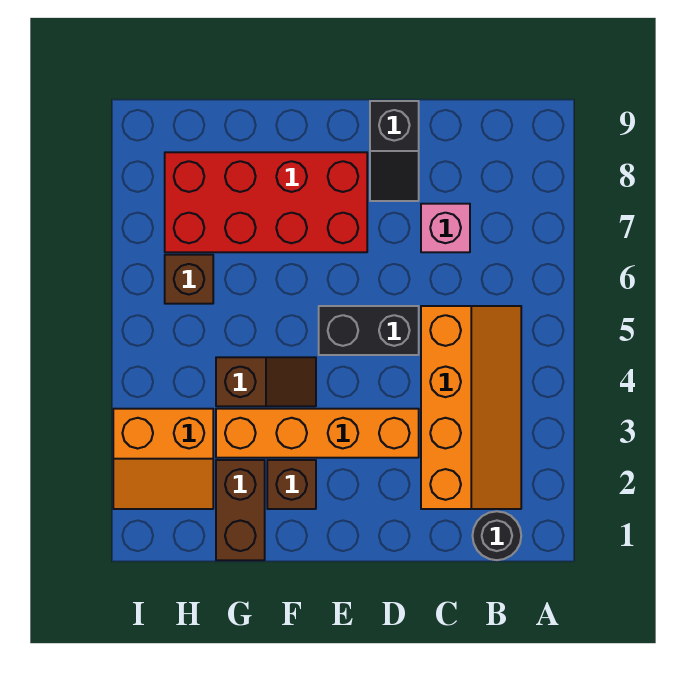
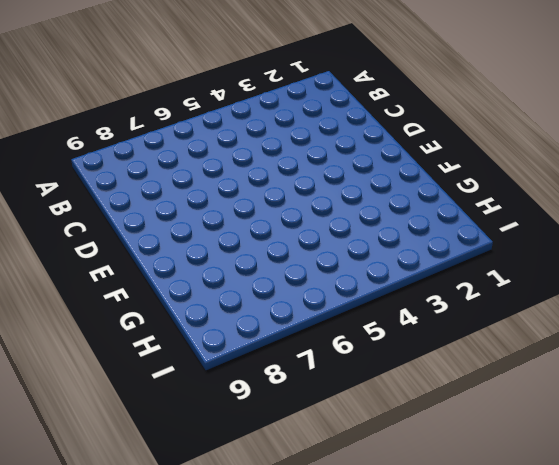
none -> black 1x1 round brick [473,511,521,560]
none -> orange 2x4 slope [421,306,521,509]
none -> pink 1x1 brick [421,204,470,252]

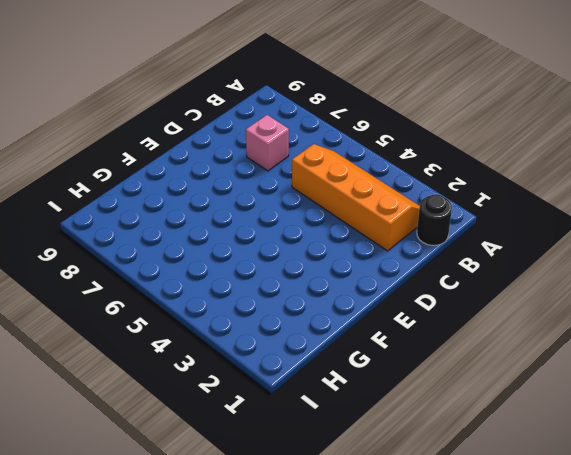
none -> orange 1x4 brick [216,409,419,458]
none -> black 1x2 brick [319,306,419,355]
none -> black 1x2 slope [370,101,419,201]

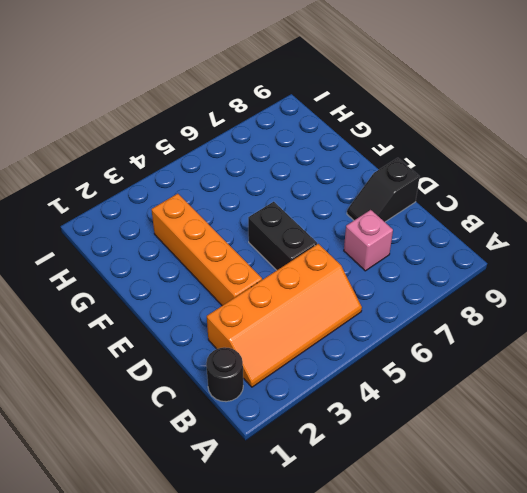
none -> red 2x4 brick [165,152,367,252]
none -> brown 1x1 brick [267,460,316,509]
none -> brown 1x2 slope [216,357,316,406]

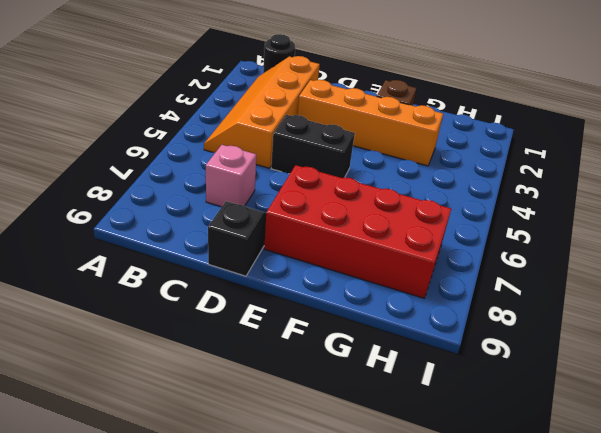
none -> brown 1x2 slope [216,357,316,406]
none -> brown 1x2 brick [216,460,265,560]
none -> orange 2x2 slope [113,409,213,509]

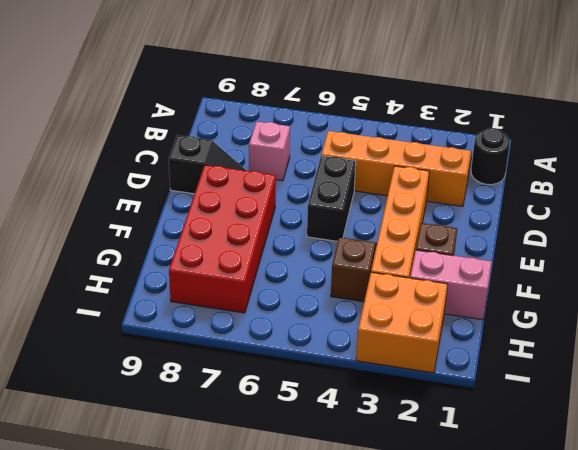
pink 1x2 brick [410,250,492,320] -> brown 1x2 brick [216,460,265,560]
orange 2x2 brick [356,272,448,373] -> orange 2x2 slope [113,409,213,509]
none -> brown 1x1 brick [165,255,213,304]

